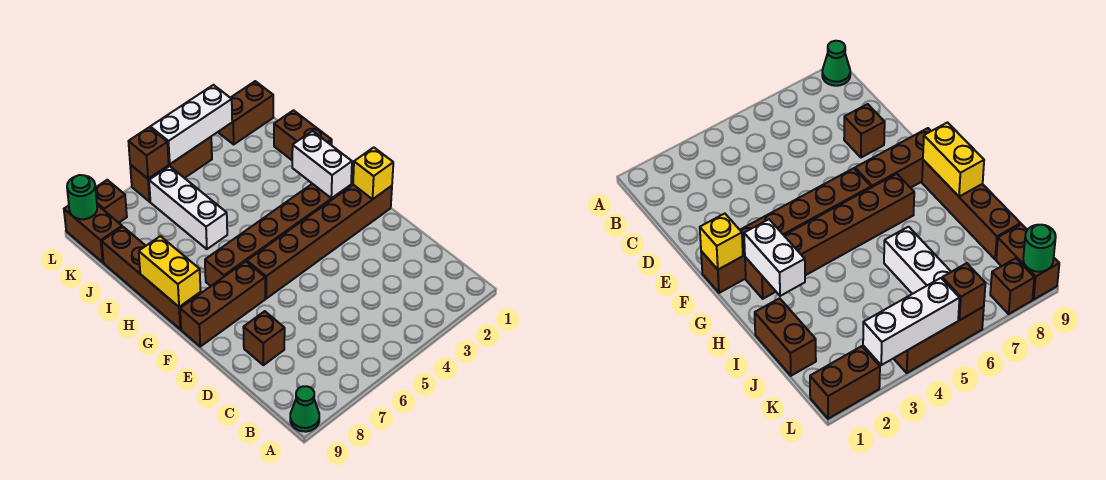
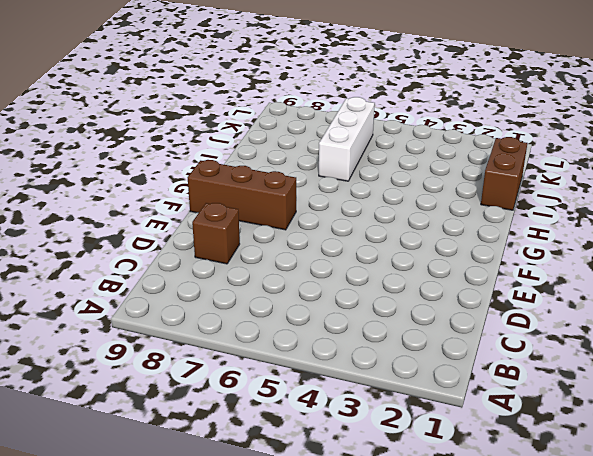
none -> green 1x1 cone [290,386,319,432]
none -> brown 1x6 brick [247,185,392,298]
none -> brown 1x6 brick [205,184,351,286]

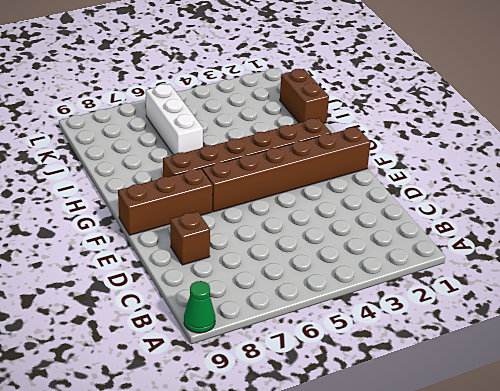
none -> brown 1x4 brick [102,227,201,329]
none -> brown 1x2 brick [64,205,122,262]
none -> brown 1x2 brick [218,81,273,144]

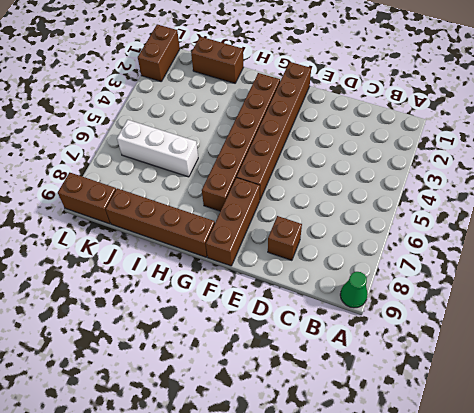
none -> brown 1x3 brick [130,137,212,202]
none -> brown 1x1 brick [95,180,127,223]
none -> yellow 1x1 brick [353,147,393,199]

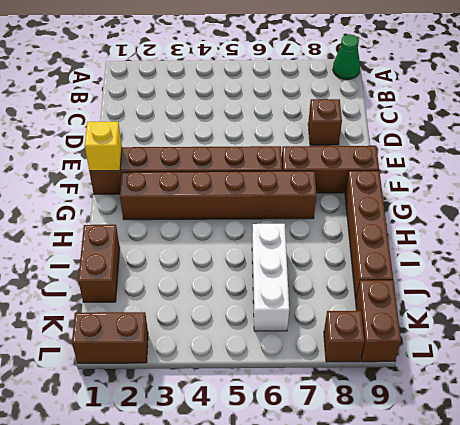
none -> brown 1x3 brick [130,137,212,202]
none -> white 1x2 brick [292,131,352,198]
none -> yellow 1x2 brick [139,236,201,307]

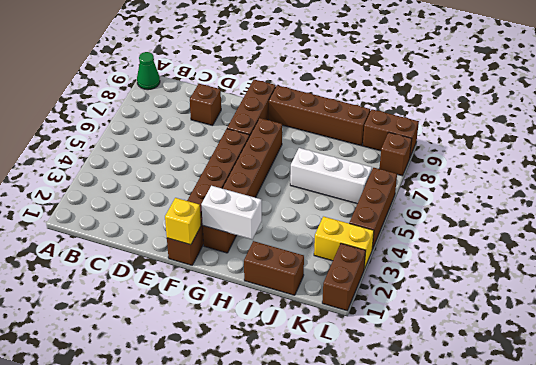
yellow 1x2 brick [314,216,374,269] -> yellow 1x2 brick moved to [139,236,201,307]
none -> white 1x3 brick [150,85,232,164]
none -> brown 1x1 brick [128,127,169,179]
none -> green 1x1 round brick [67,175,97,219]

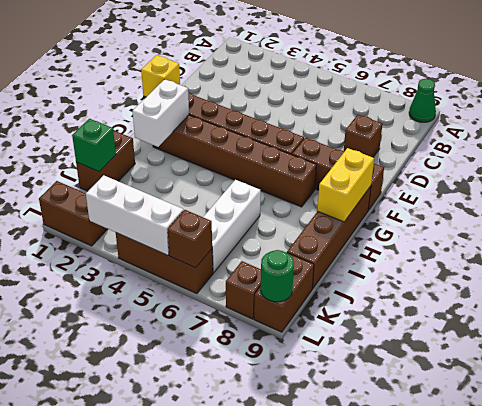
green 1x1 brick [72,119,116,172] -> none

